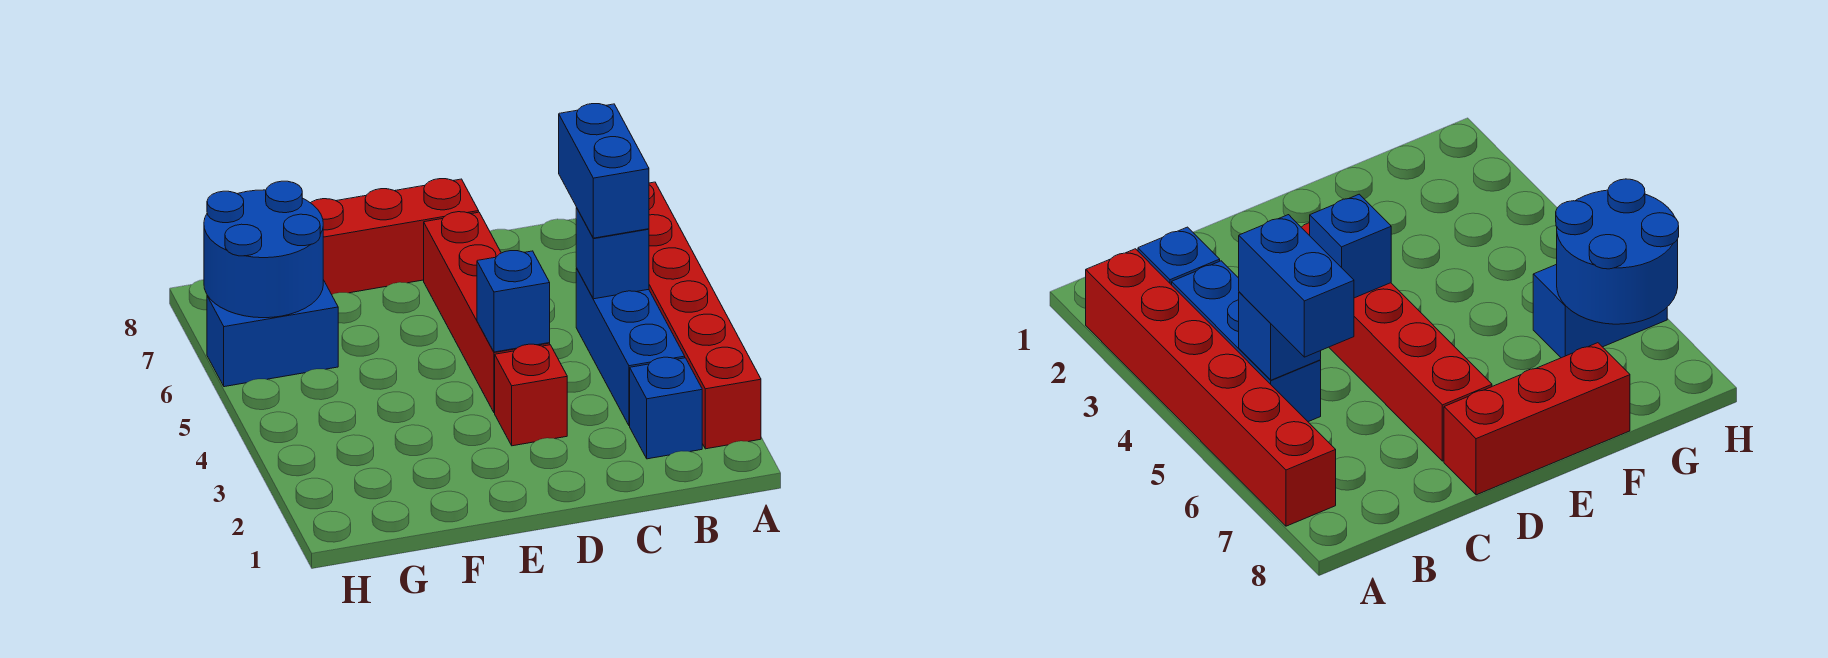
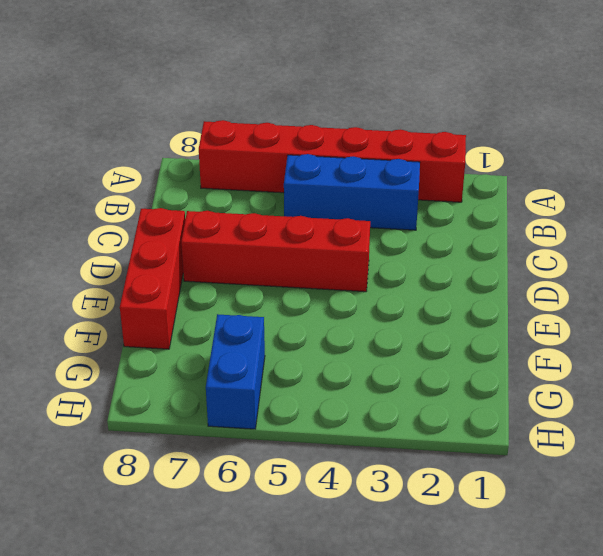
none -> blue 1x1 brick [630,357,702,459]
none -> red 1x1 brick [495,344,567,446]

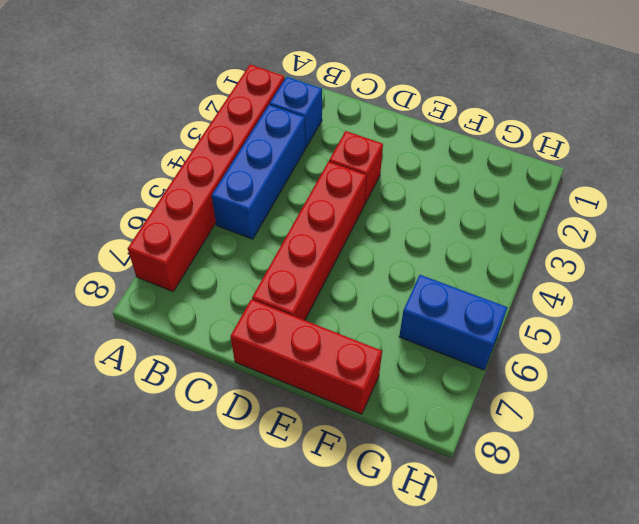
none -> blue 1x1 brick [576,208,649,299]
none -> blue 1x1 brick [477,251,550,352]

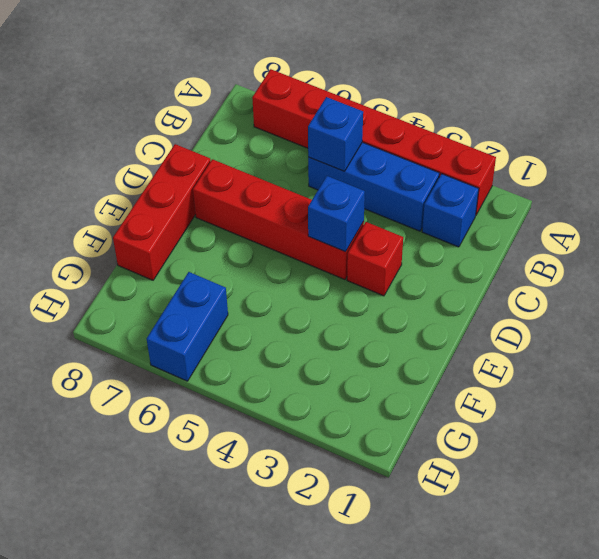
none -> blue 2x2 round brick [204,181,323,318]
none -> blue 1x2 brick [559,104,649,238]

